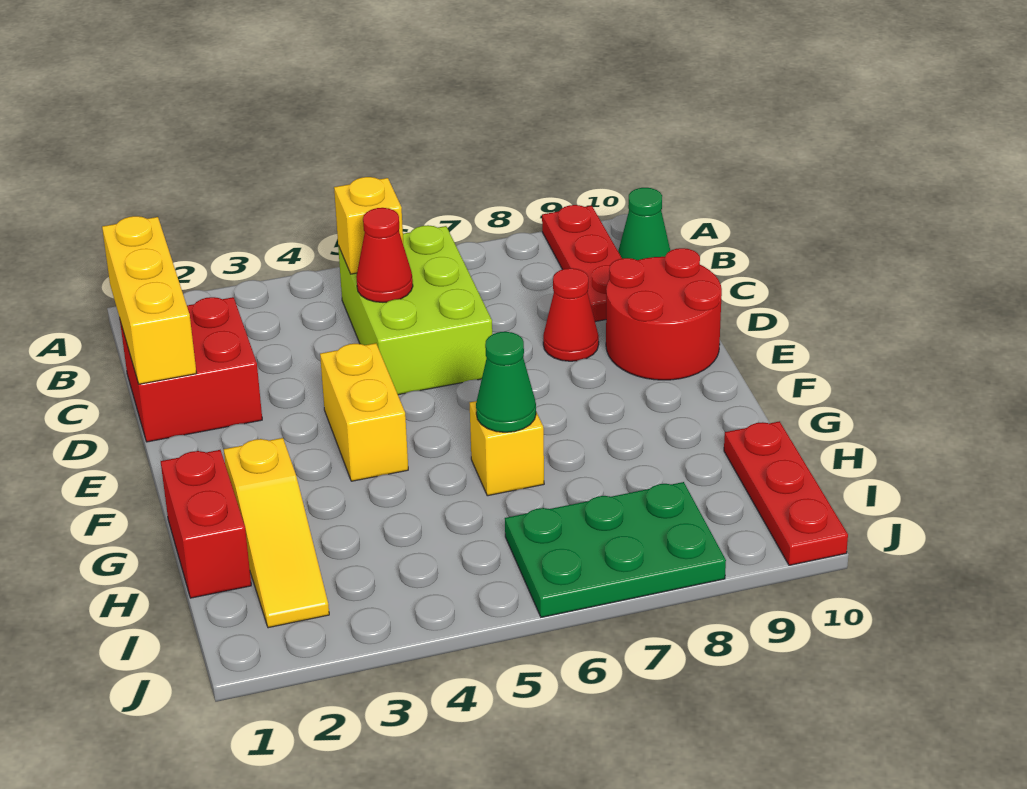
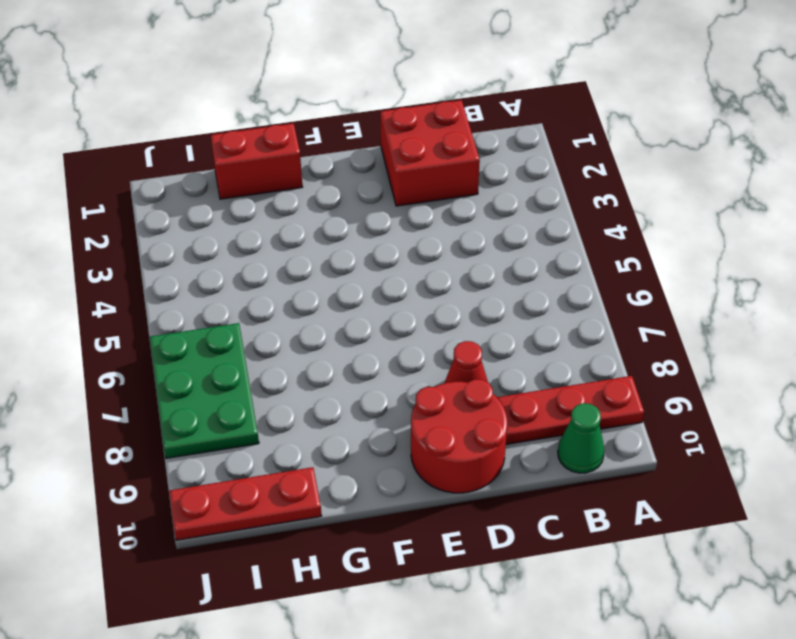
none -> lime 2x3 brick [338,225,492,395]
none -> yellow 1x2 brick [320,343,408,481]
none -> yellow 1x3 slope [224,438,329,628]

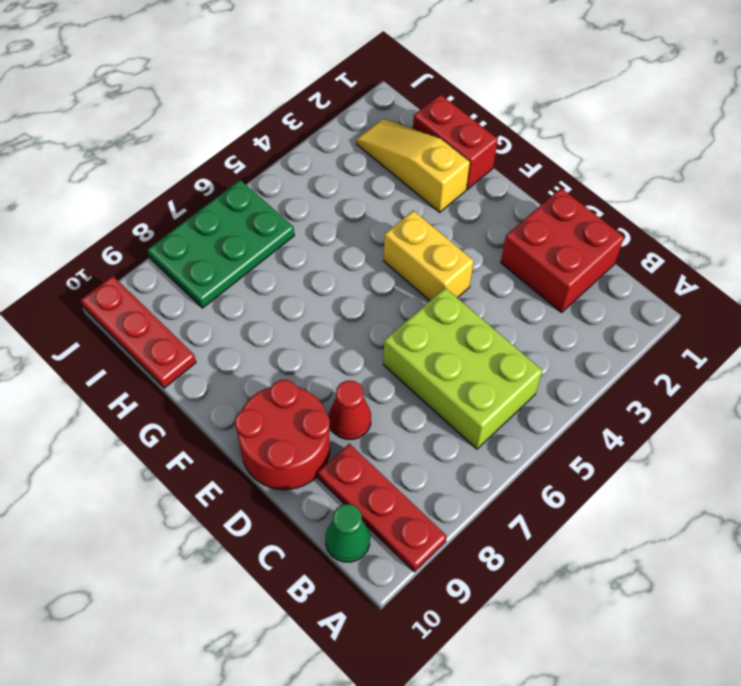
none -> yellow 1x1 brick [470,401,544,496]
none -> yellow 1x3 brick [102,216,196,384]
none -> yellow 1x1 brick [334,177,403,274]

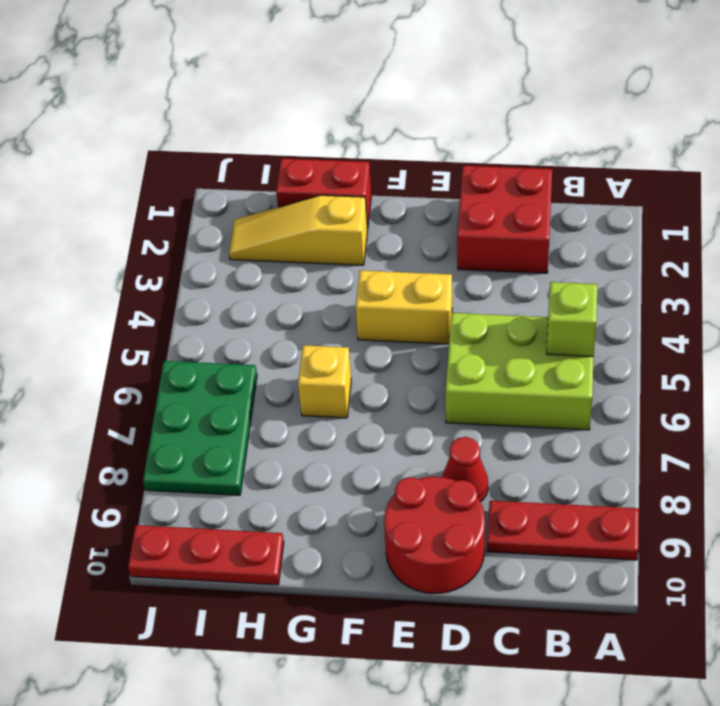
lime 1x1 brick [547,282,598,357] -> yellow 1x1 brick [334,177,403,274]
none -> green 1x1 cone [618,188,670,260]
none -> yellow 1x3 brick [102,216,196,384]
none -> red 1x1 cone [356,208,413,302]

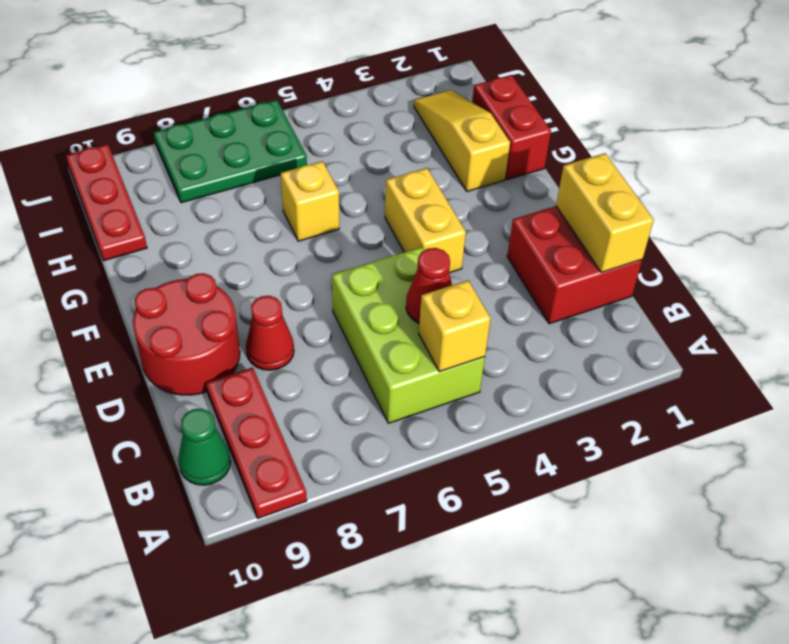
yellow 1x2 brick [556,153,654,273] -> yellow 1x3 brick [102,216,196,384]
none -> green 1x1 cone [476,332,536,432]

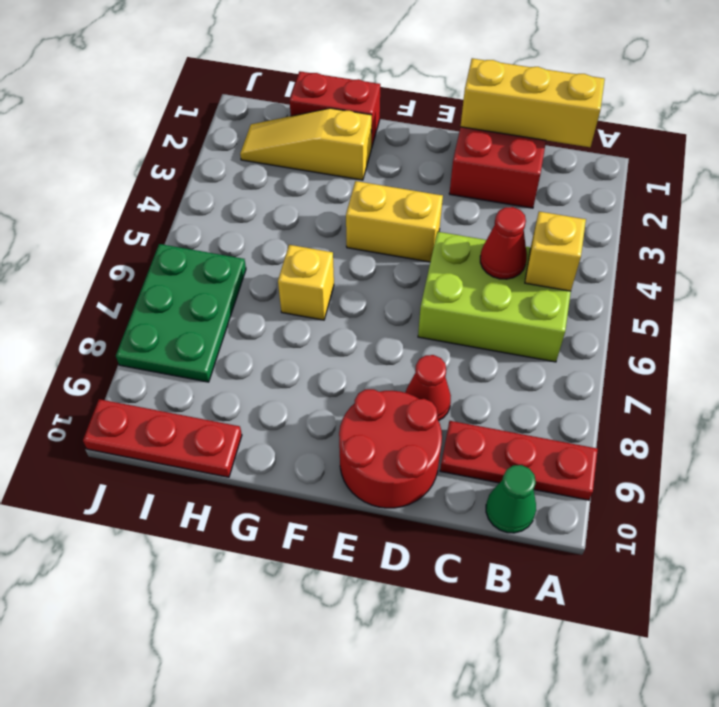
none -> green 1x1 cone [476,332,536,432]

